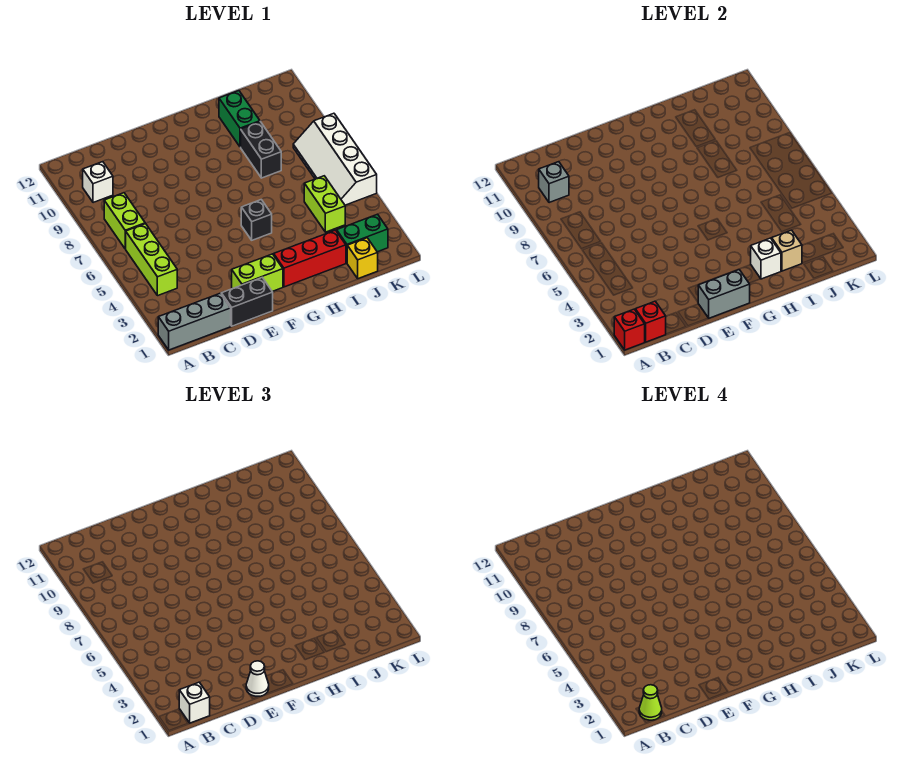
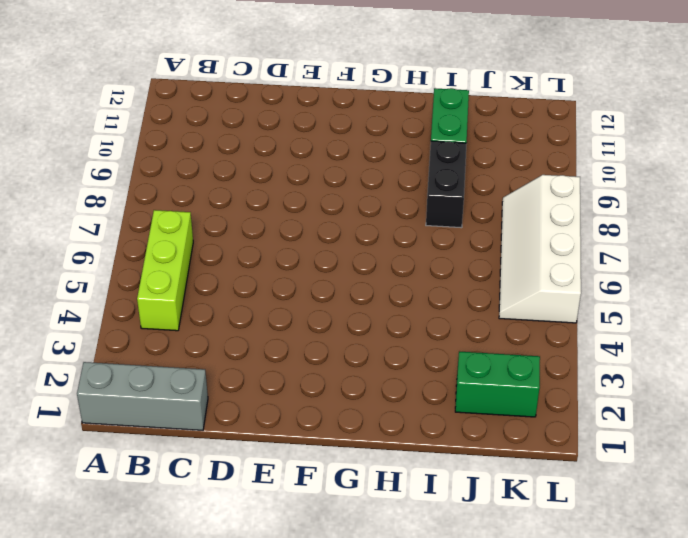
none -> lime 1x2 brick [104,193,145,249]
none -> white 1x1 brick [83,162,113,203]
none -> black 1x2 brick [221,278,273,326]

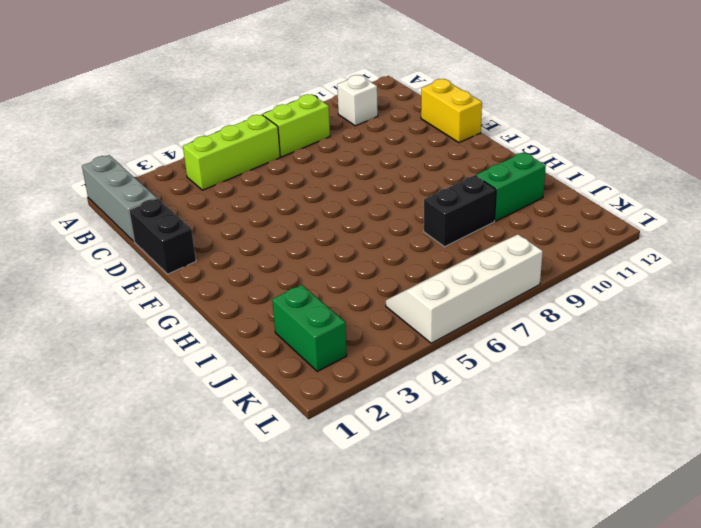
yellow 1x2 brick [421,79,482,143] -> none
none -> lime 1x2 brick [232,254,283,291]
none -> red 1x3 brick [274,230,346,287]
none -> black 1x1 brick [241,200,272,240]

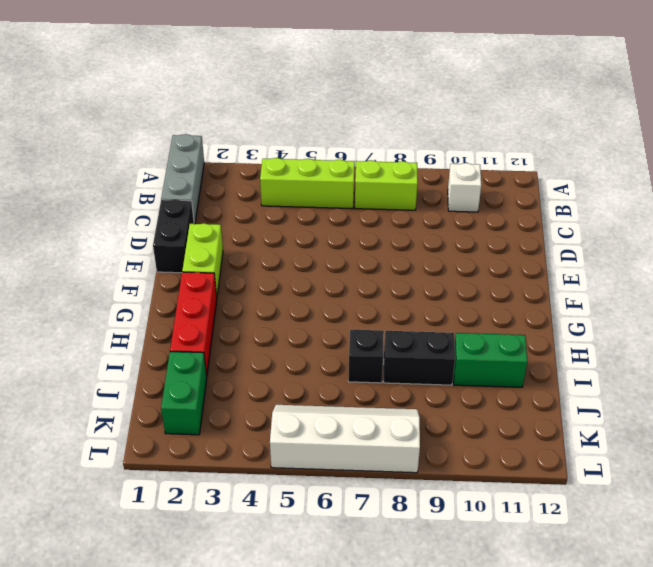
black 1x1 brick [348,330,384,383] -> black 1x1 brick moved to [241,200,272,240]
none -> yellow 1x1 brick [347,238,378,279]
none -> lime 1x2 brick [304,176,345,232]
none -> red 1x1 brick [614,309,645,350]

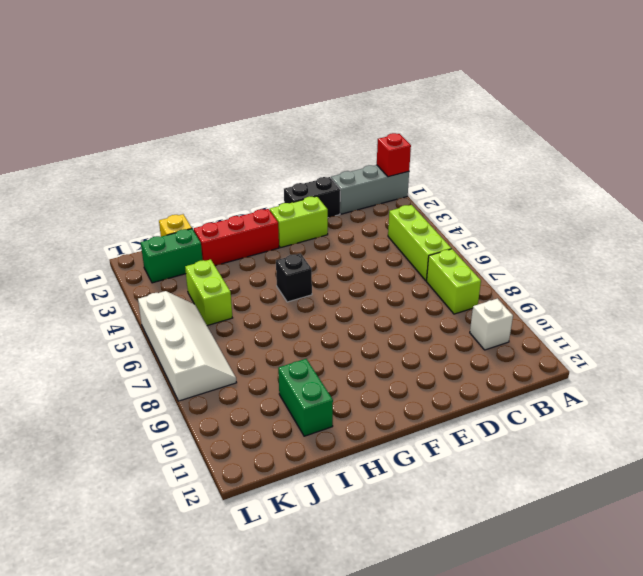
none -> black 1x2 brick [241,122,281,178]
none -> red 1x1 brick [635,301,666,342]
none -> grey 1x1 brick [539,162,569,203]

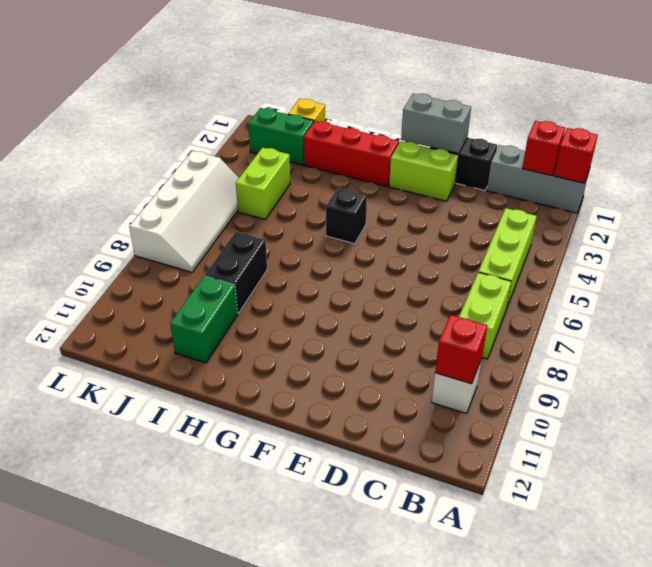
red 1x1 brick [435,315,487,384] -> grey 1x1 brick [539,162,569,203]
none -> white 1x1 brick [751,238,781,279]
none -> tan 1x1 brick [772,230,802,271]
none -> white 1x1 brick [179,682,210,723]

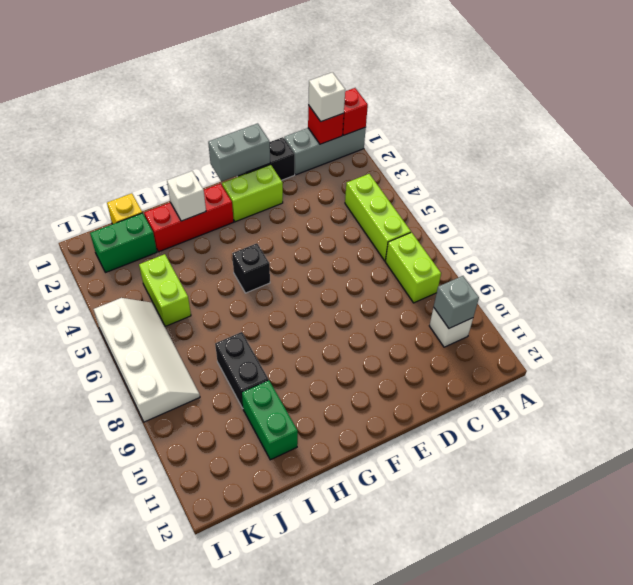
none -> tan 1x1 brick [772,230,802,271]
none -> white 1x1 cone [246,661,269,696]
none -> lime 1x1 cone [639,685,662,720]

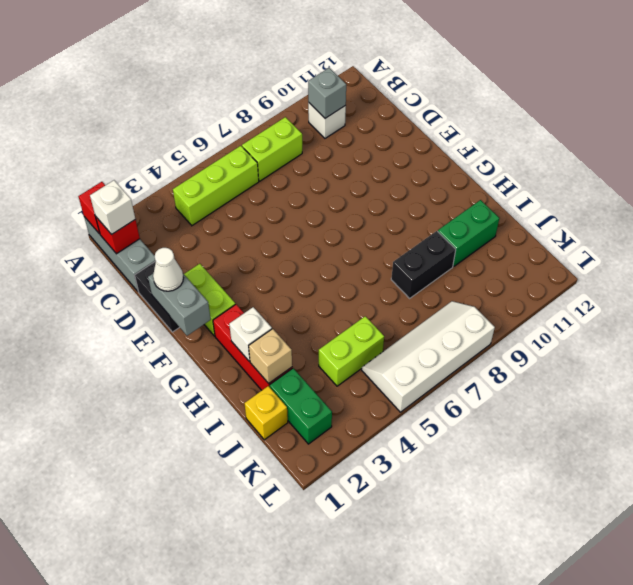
none -> black 1x1 brick [241,200,272,240]
none -> lime 1x1 cone [639,685,662,720]

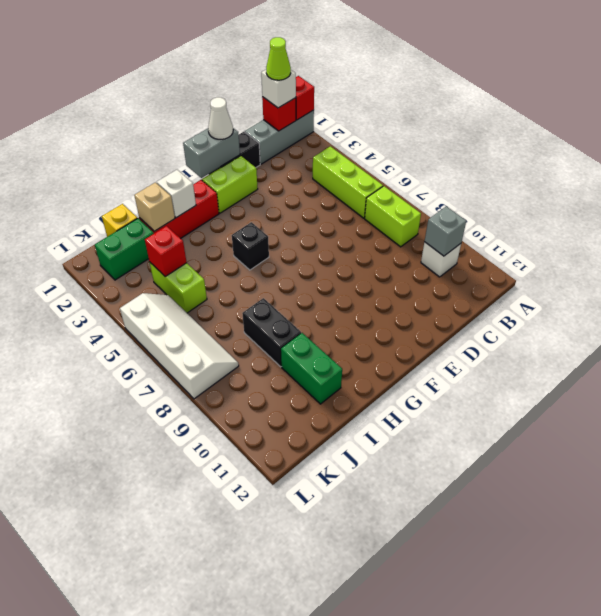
red 1x1 brick [145,226,187,277] -> none

